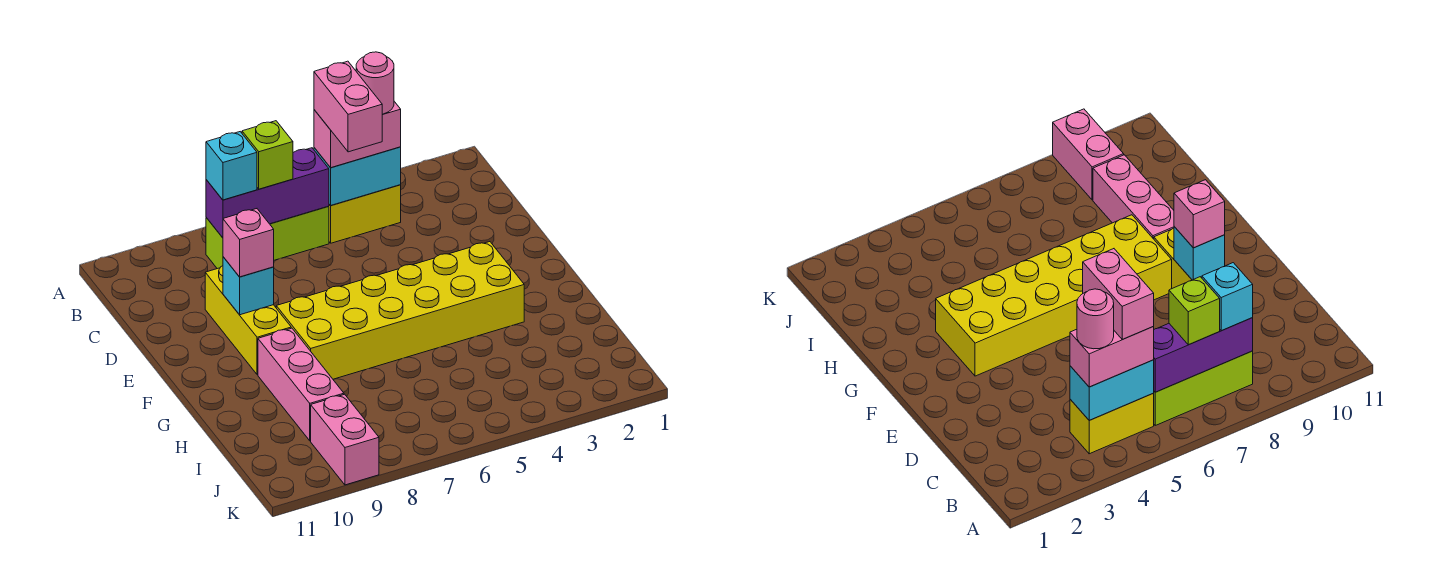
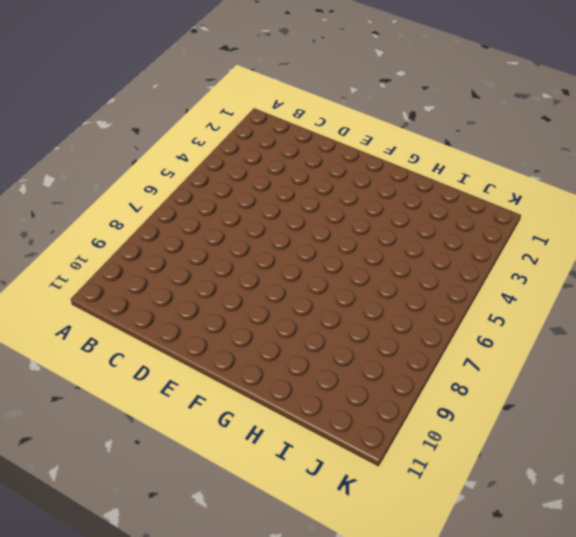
none -> yellow 1x2 brick [329,185,401,243]
none -> lime 1x3 brick [206,206,329,269]
none -> yellow 1x3 brick [205,266,291,375]

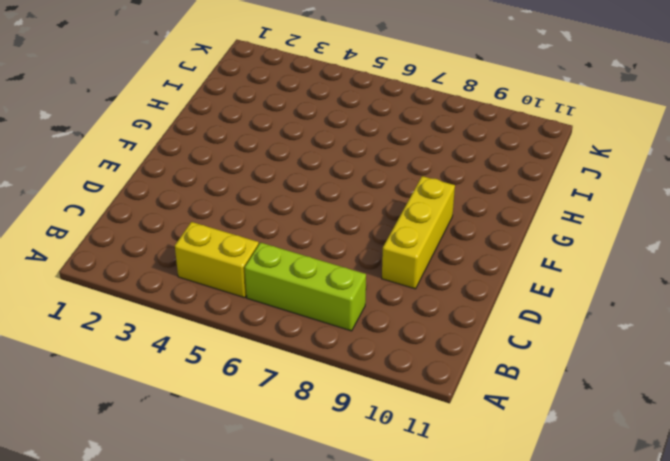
none -> yellow 2x6 brick [276,242,524,379]
none -> pink 1x3 brick [258,328,344,441]
none -> pink 1x2 brick [311,394,379,485]

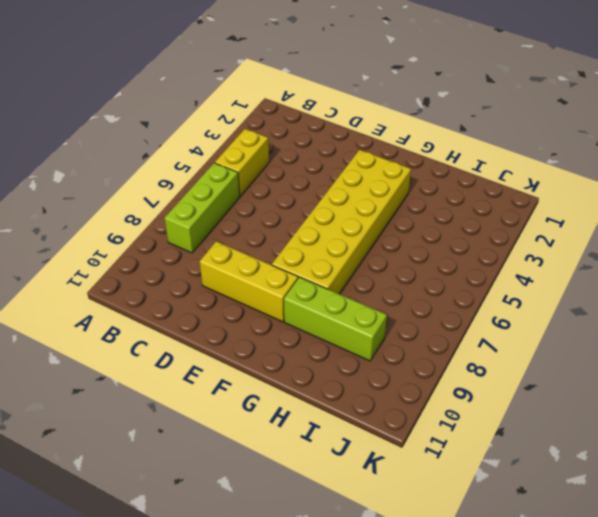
lime 1x3 brick [284,277,387,361] -> pink 1x3 brick [258,328,344,441]
none -> pink 1x2 brick [311,394,379,485]
none -> cyan 1x2 brick [314,147,401,205]
none -> purple 1x3 brick [206,148,329,238]

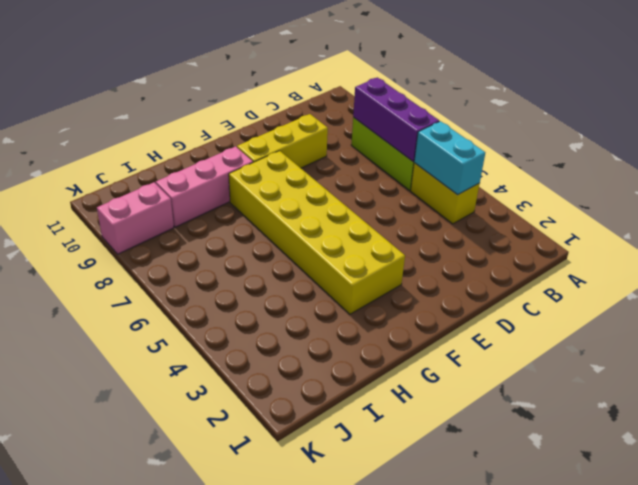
none -> cyan 1x1 brick [223,257,274,315]
none -> pink 1x2 brick [314,102,401,168]
none -> lime 1x1 brick [242,121,293,189]

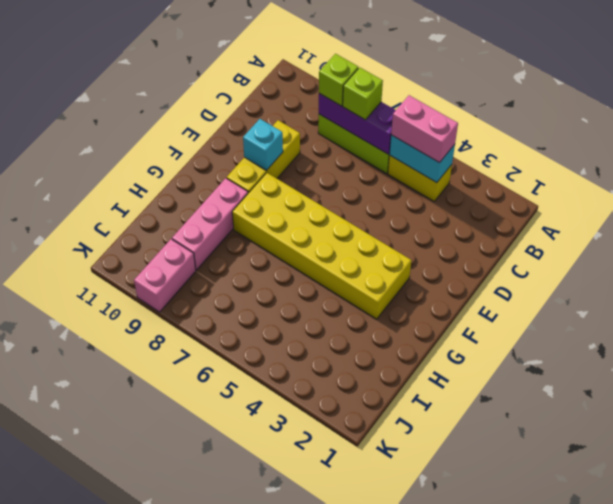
lime 1x1 brick [319,54,358,106] -> cyan 1x1 brick [206,132,257,200]
none -> pink 1x1 brick [223,209,274,277]
none -> pink 1x1 round brick [356,52,394,114]
none -> pink 1x2 brick [314,61,383,152]

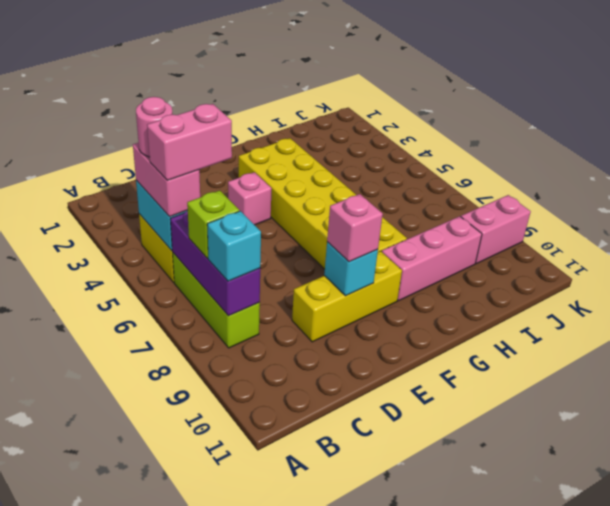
pink 1x1 brick [228,172,272,225] -> none

